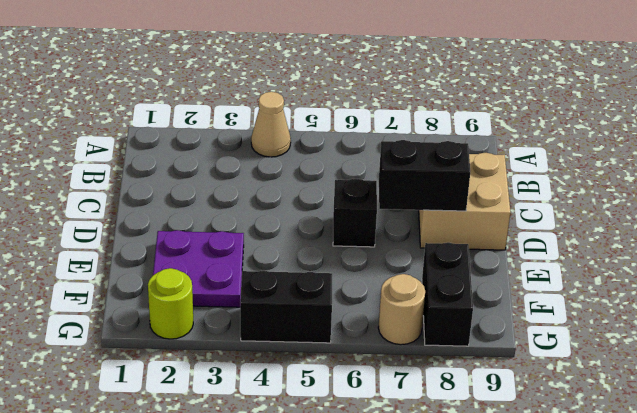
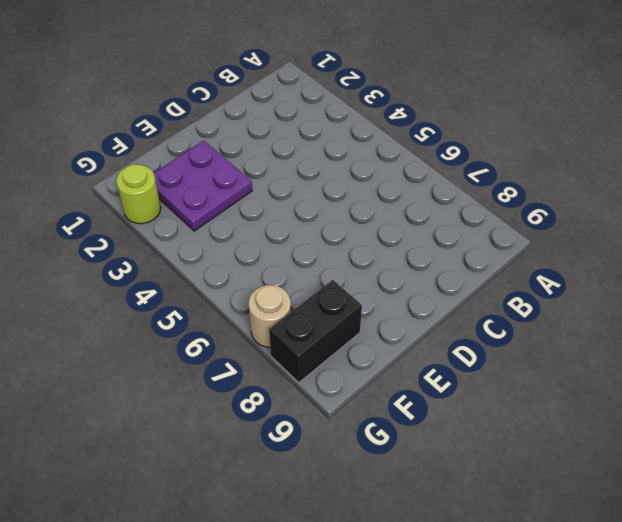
none -> tan 1x1 cone [251,92,291,157]
none -> tan 2x2 brick [419,153,511,250]

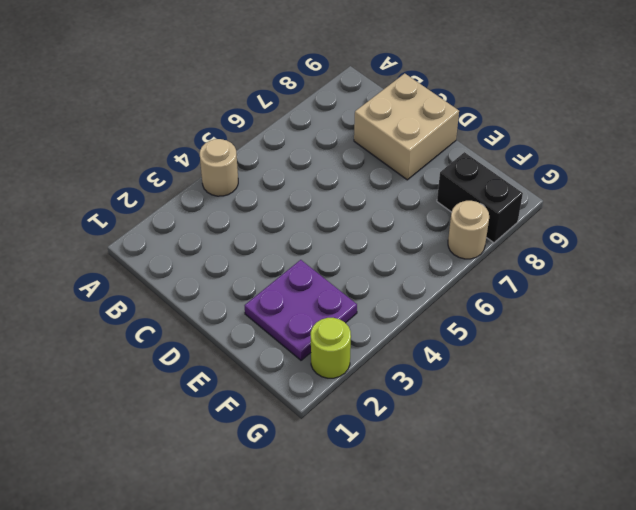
tan 1x1 round brick [200,139,238,196] -> tan 1x1 cone [251,92,291,157]
none -> black 1x1 brick [333,179,377,247]
none -> black 1x2 brick [240,271,332,343]

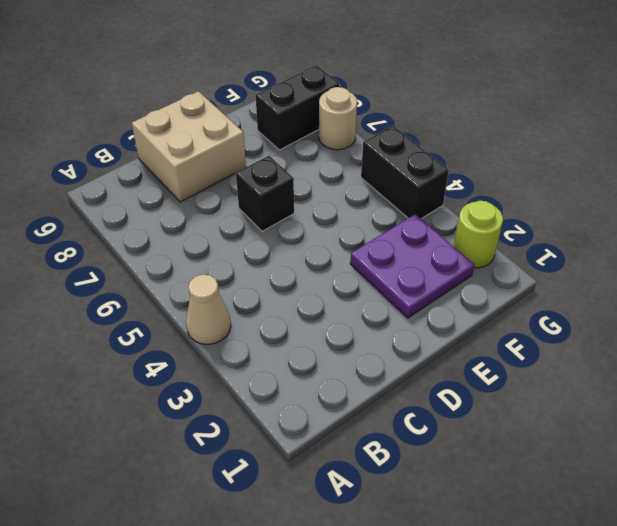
none -> black 1x2 brick [379,140,470,211]

